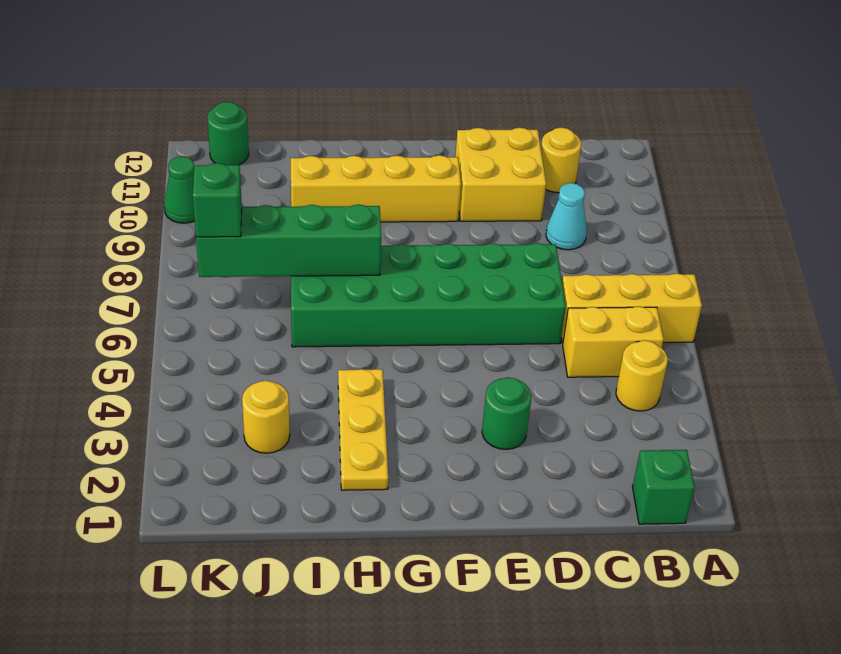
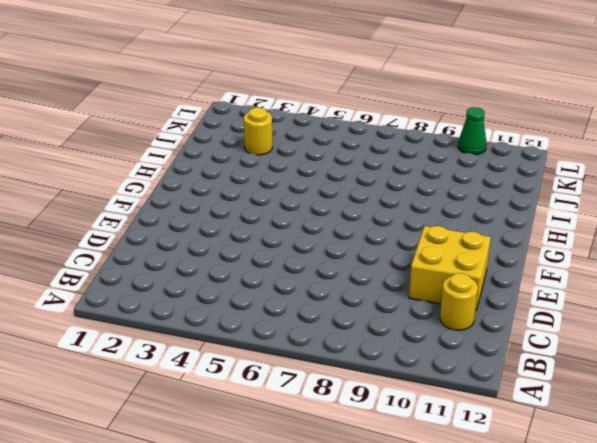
none -> yellow 1x3 brick [561,273,702,343]
none -> green 1x1 brick [633,450,695,524]
none -> yellow 1x1 round brick [616,340,668,411]

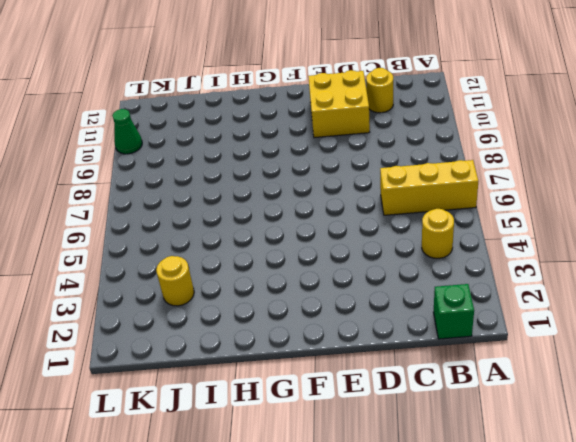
none -> yellow 1x2 brick [563,307,664,377]
none -> cyan 1x1 cone [546,183,587,250]
none -> green 2x6 brick [291,243,566,347]

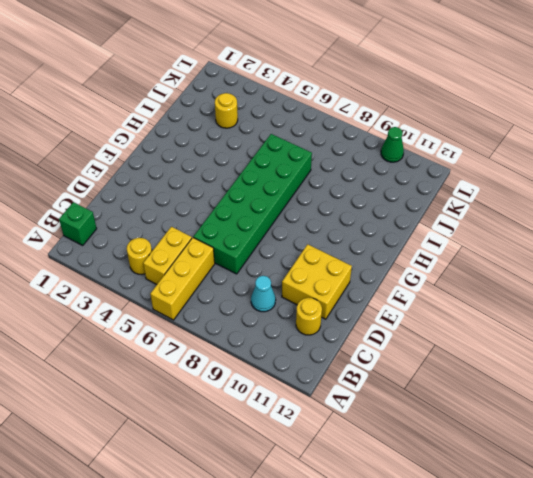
none -> green 1x1 round brick [482,377,532,449]
none -> yellow 1x4 brick [291,155,461,222]
none -> yellow 1x3 plate [338,369,388,490]

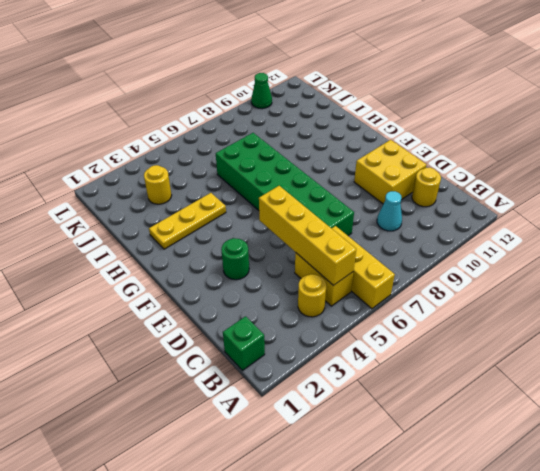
yellow 1x4 brick [259,186,356,286] -> yellow 1x4 brick moved to [291,155,461,222]
none -> green 1x1 round brick [207,102,249,165]
none -> green 1x4 brick [196,204,381,277]
none -> green 1x1 brick [193,163,242,237]

